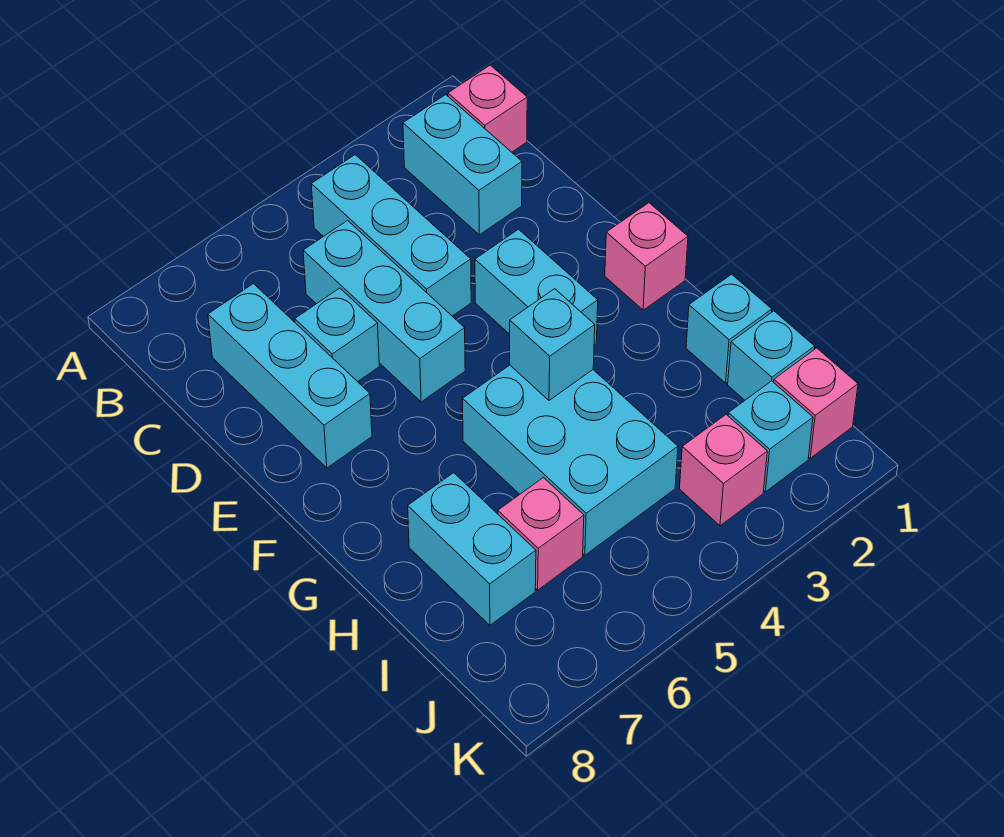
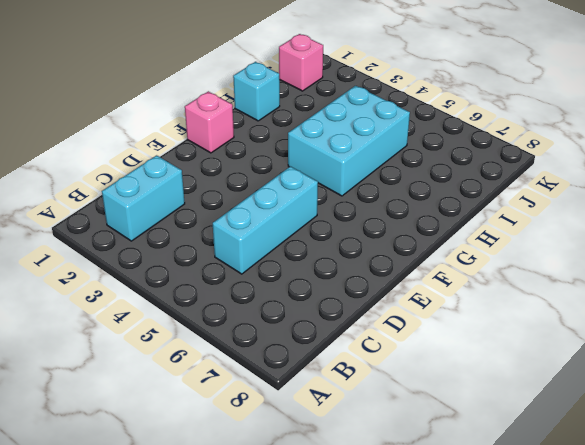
none -> pink 1x1 brick [448,65,527,152]
none -> cyan 1x3 brick [311,155,471,316]
none -> cyan 1x3 brick [208,284,372,468]

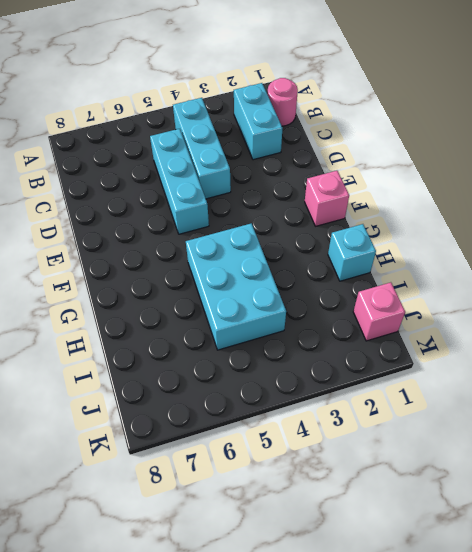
pink 1x1 round brick [267,78,298,126] -> pink 1x1 brick [448,65,527,152]
none -> cyan 1x3 brick [208,284,372,468]
none -> cyan 1x1 brick [295,288,379,382]
none -> cyan 1x2 brick [475,229,598,345]

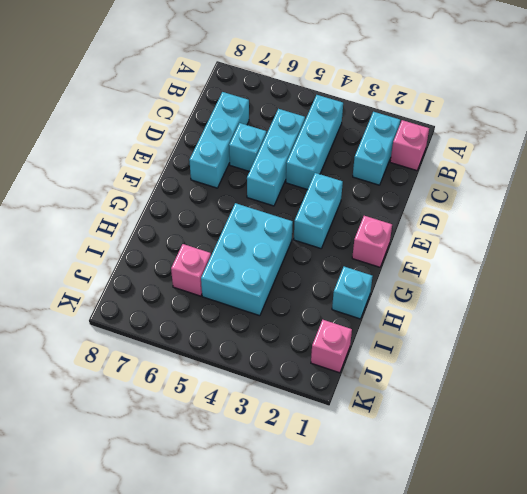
none -> cyan 1x2 brick [408,473,536,625]
none -> cyan 1x1 brick [728,311,815,400]
none -> cyan 1x1 brick [728,381,813,492]

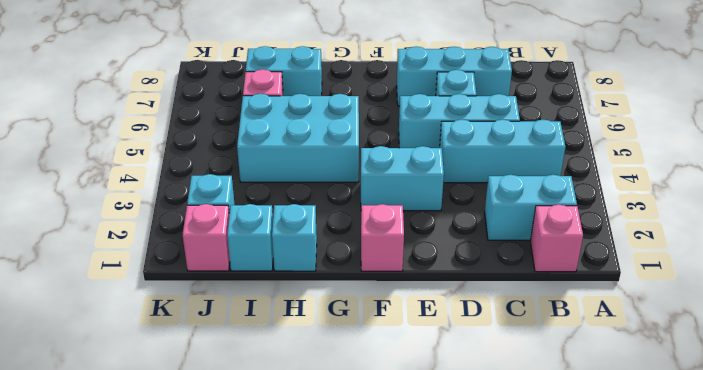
none -> pink 1x1 brick [679,414,767,526]
none -> cyan 1x1 brick [510,289,595,400]

